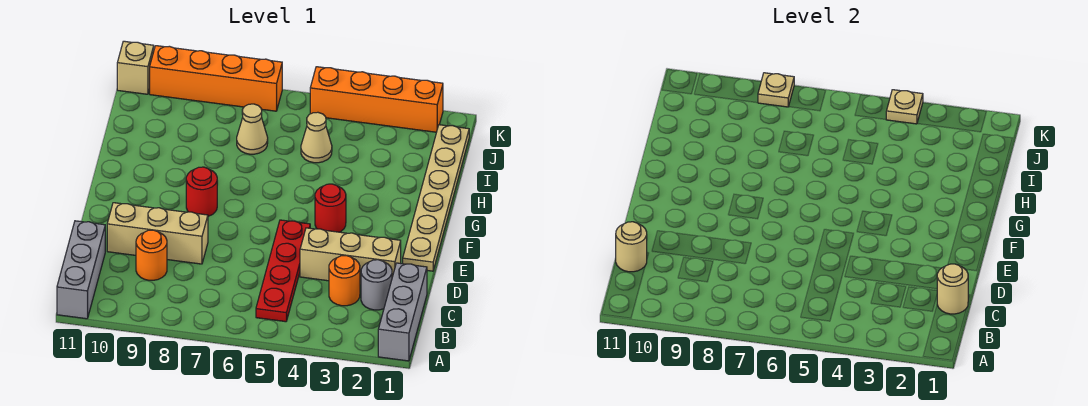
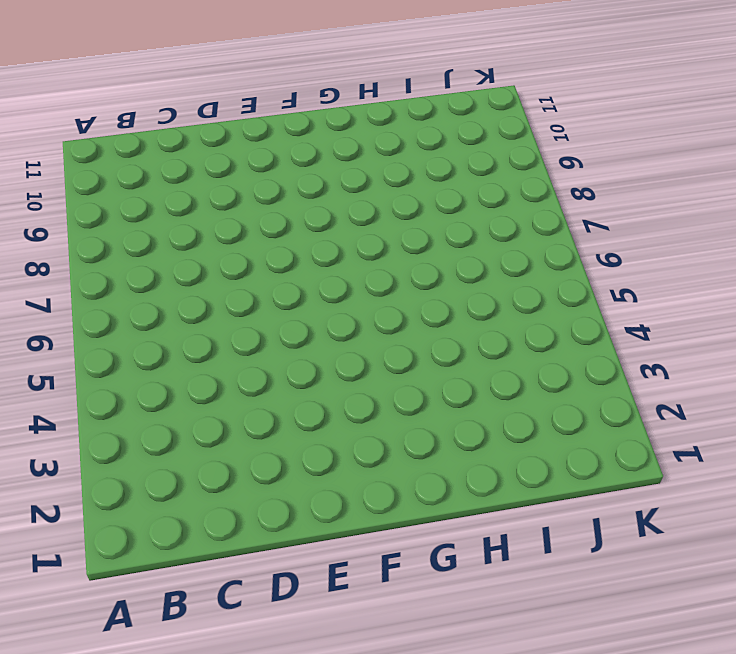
none -> grey 1x3 brick [378,263,427,361]
none -> grey 1x3 brick [57,221,105,319]
none -> red 1x4 plate [256,220,310,322]

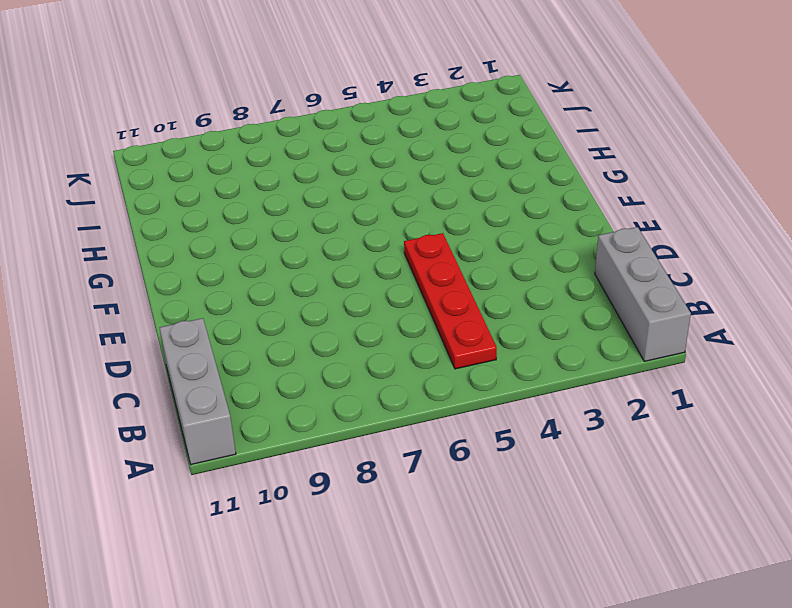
none -> grey 1x1 round brick [361,260,392,310]
none -> orange 1x1 round brick [329,256,360,306]
none -> orange 1x1 round brick [136,230,167,280]

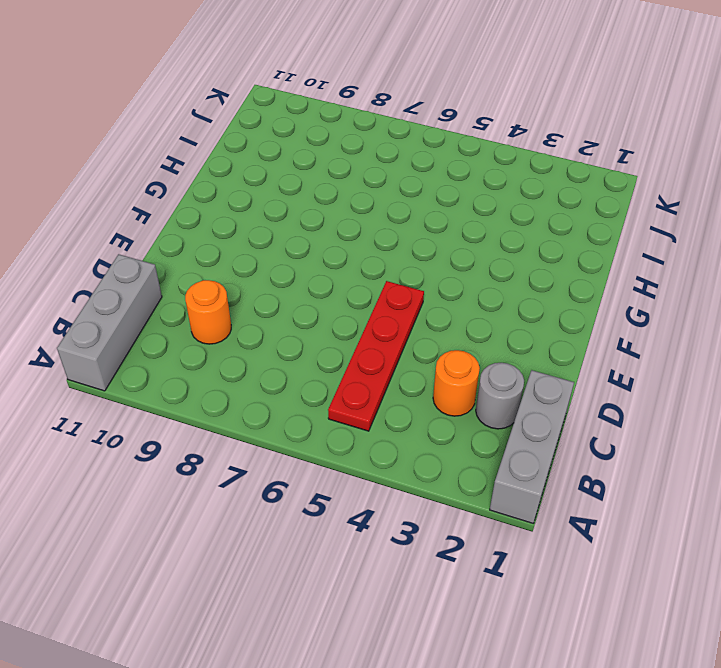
none -> tan 1x3 brick [300,228,401,285]
none -> tan 1x3 brick [107,203,208,264]
none -> tan 1x6 plate [403,125,469,271]

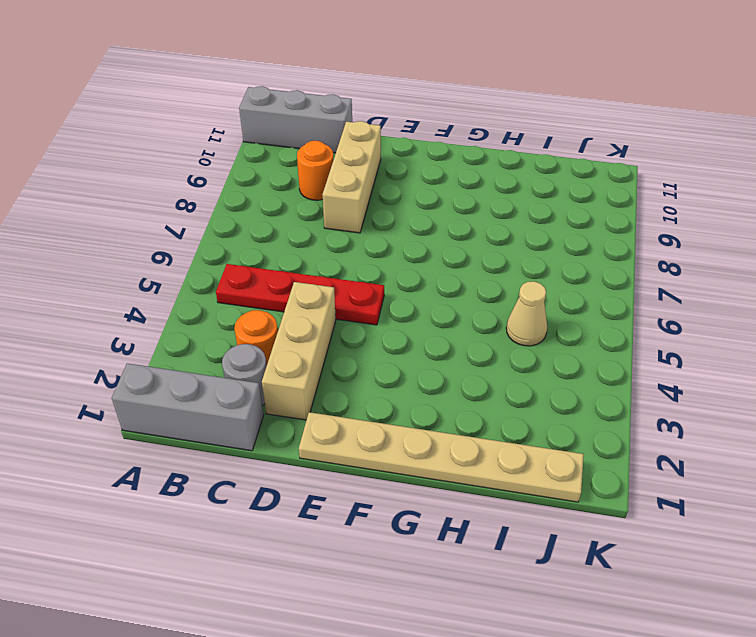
none -> red 1x1 round brick [315,184,346,232]
none -> red 1x1 round brick [186,167,217,216]
none -> tan 1x1 cone [237,104,268,154]

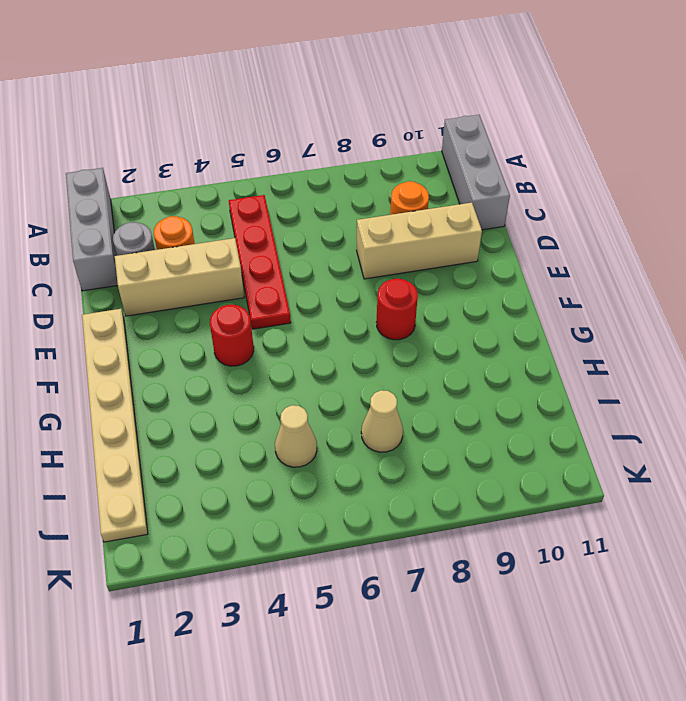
none -> orange 1x4 brick [310,67,443,132]
none -> orange 1x4 brick [150,46,282,111]
none -> tan 1x1 brick [117,41,154,94]

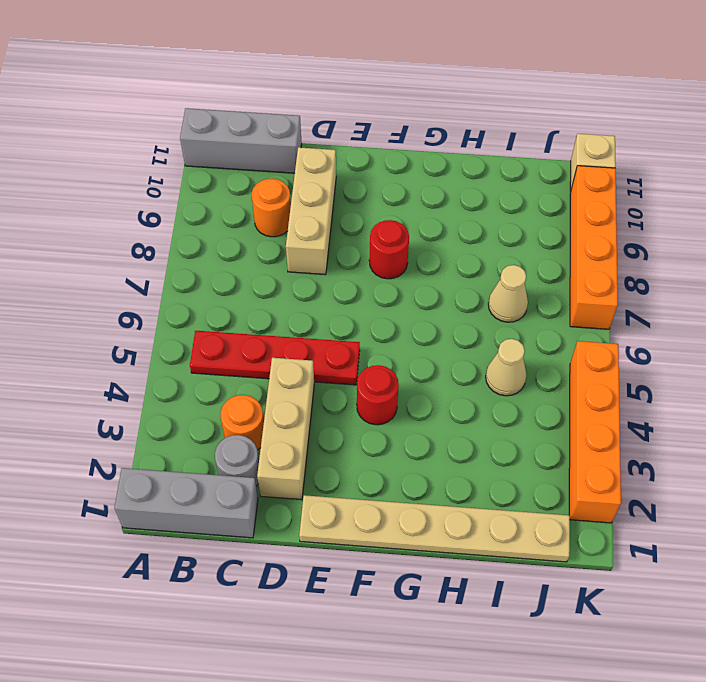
none -> tan 1x1 round brick [937,264,968,314]
none -> tan 1x1 round brick [616,222,647,272]
none -> tan 1x1 plate [886,90,923,124]

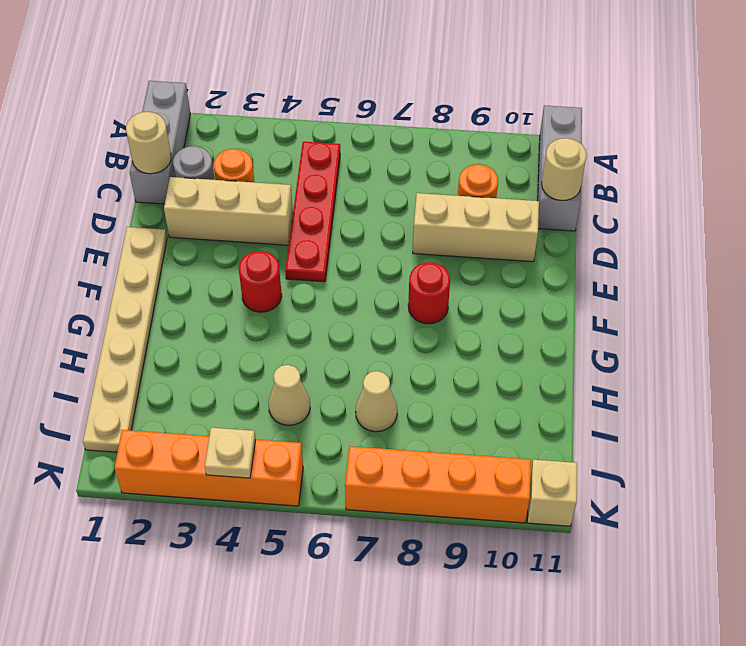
none -> tan 1x1 plate [758,73,794,107]

